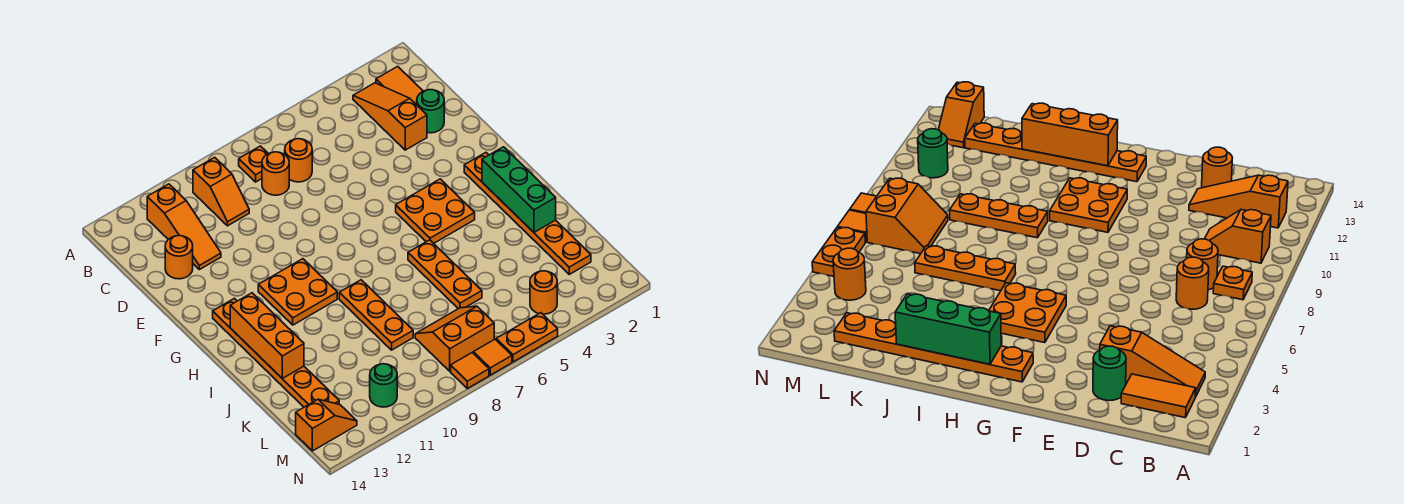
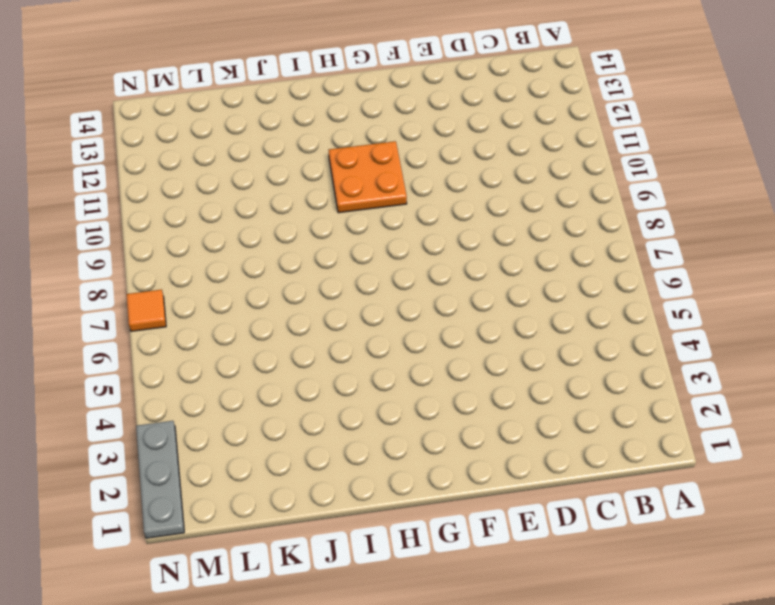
grey 1x3 plate [136,421,184,538] -> none
none -> orange 1x2 tile [376,66,423,105]
none -> orange 1x3 slope [353,83,427,150]
none -> orange 1x1 plate [239,146,268,182]

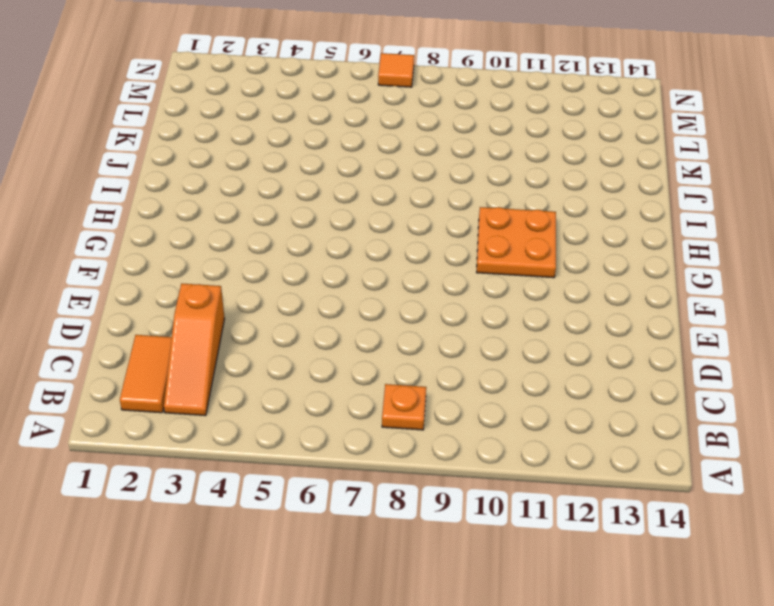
none -> orange 1x2 slope [193,157,249,226]
none -> orange 1x3 slope [147,184,221,270]
none -> orange 1x1 round brick [285,139,312,182]

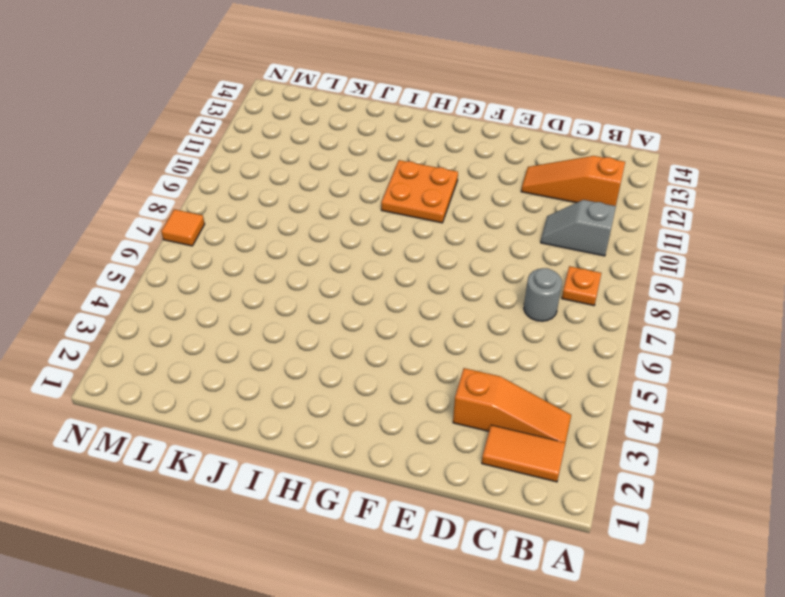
grey 1x2 slope [541,200,616,256] -> orange 1x2 slope [193,157,249,226]
grey 1x1 round brick [524,268,562,321] -> orange 1x1 round brick [285,139,312,182]
none -> orange 1x1 round brick [262,152,289,195]
none -> green 1x1 round brick [417,90,444,133]
none -> orange 1x1 round brick [165,236,193,279]

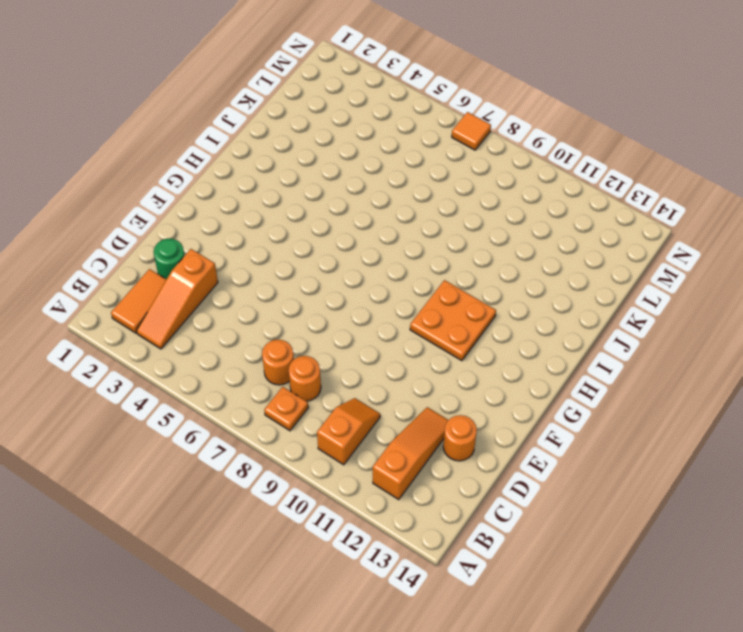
none -> orange 1x6 plate [464,153,591,274]
none -> orange 2x2 plate [396,179,475,243]
none -> orange 1x6 plate [213,298,339,407]

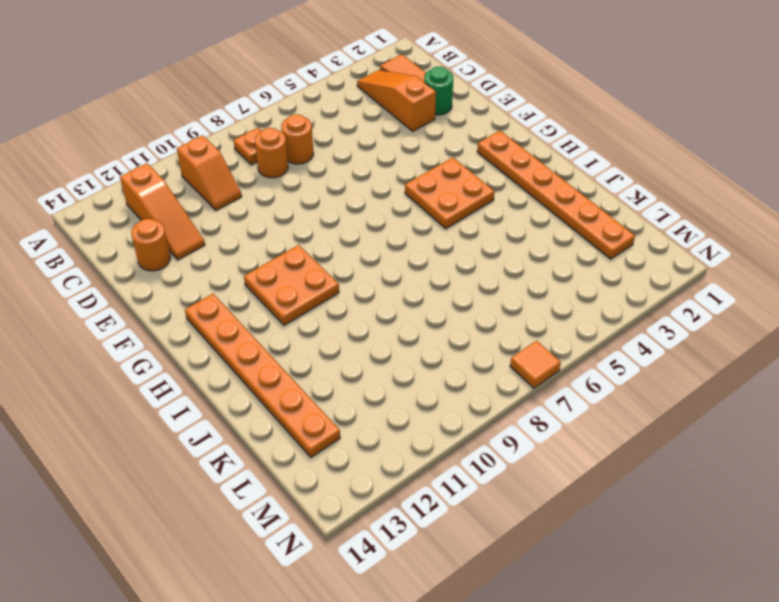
none -> orange 1x3 plate [408,240,482,309]
none -> orange 1x3 plate [339,280,413,350]
none -> orange 2x2 slope [415,306,494,371]

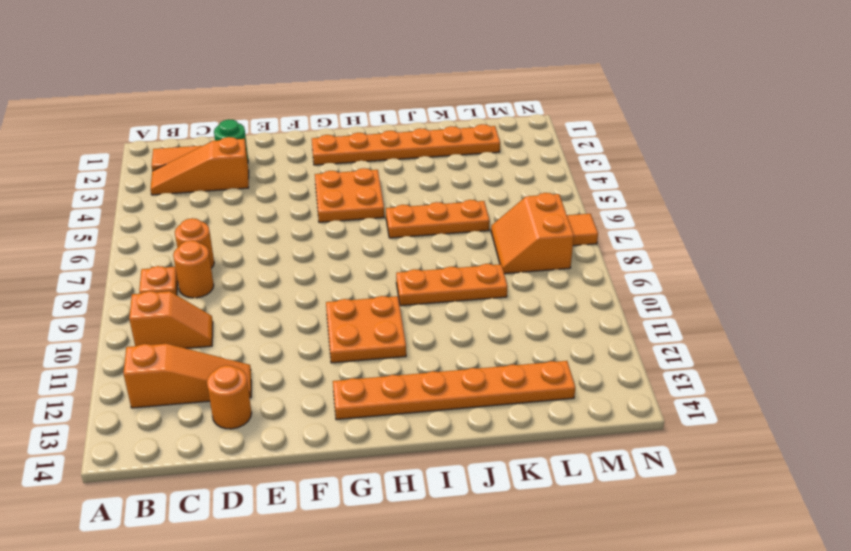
none -> orange 1x1 round brick [530,271,557,314]
none -> green 1x1 round brick [370,364,397,407]
none -> orange 1x2 slope [296,399,357,451]

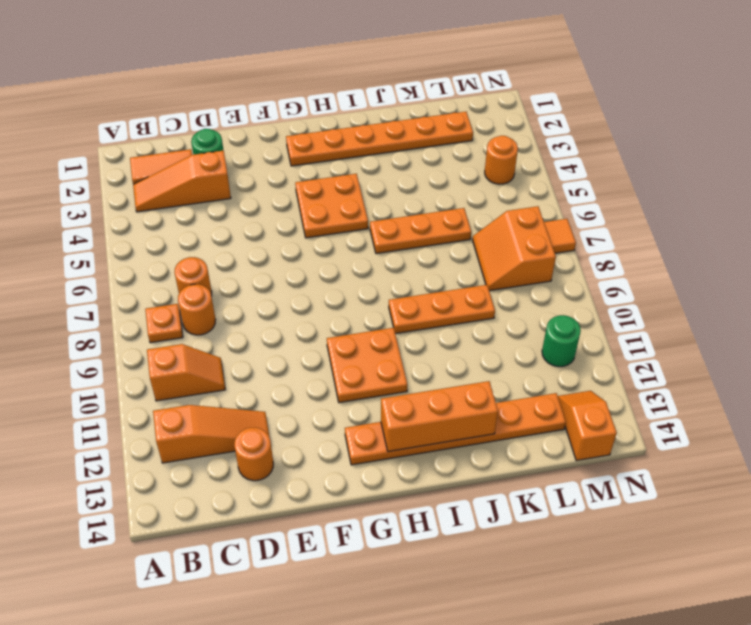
none -> orange 1x2 plate [496,313,558,362]
none -> orange 1x1 tile [451,353,489,388]
none -> green 1x3 brick [482,147,556,232]

